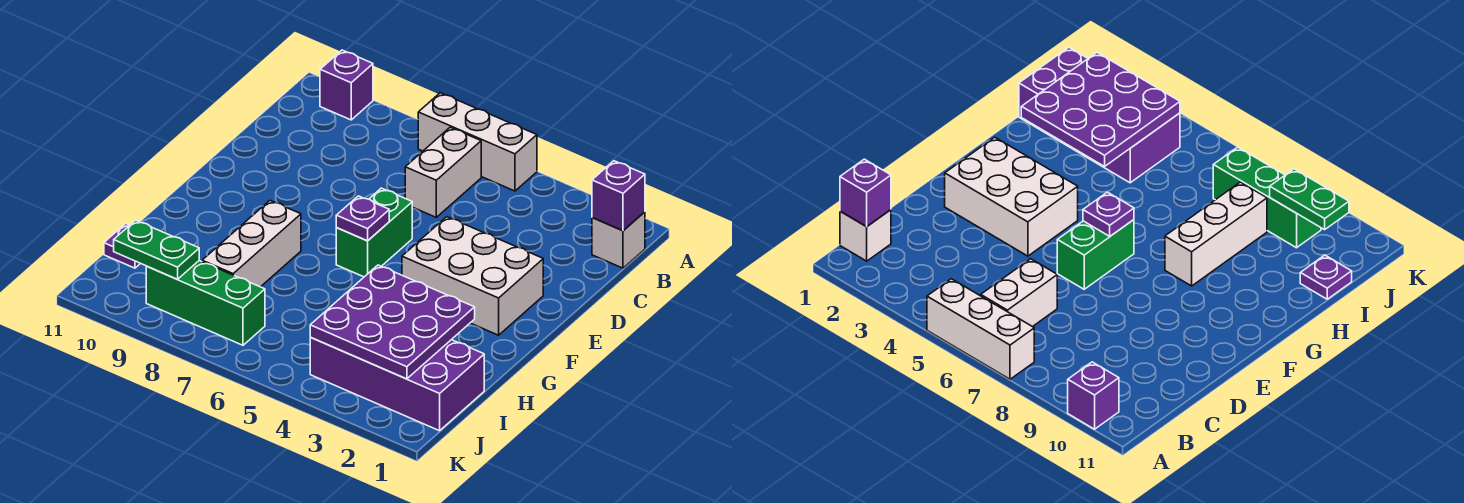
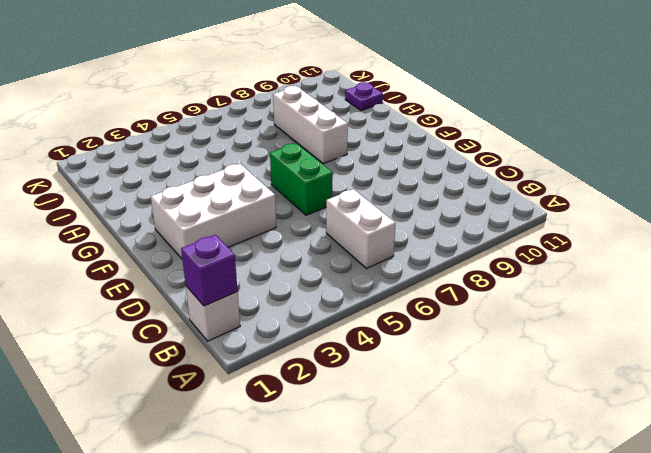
none -> white 1x3 brick [418,93,537,191]
none -> purple 1x1 brick [320,50,373,120]
none -> purple 2x4 brick [310,338,484,431]

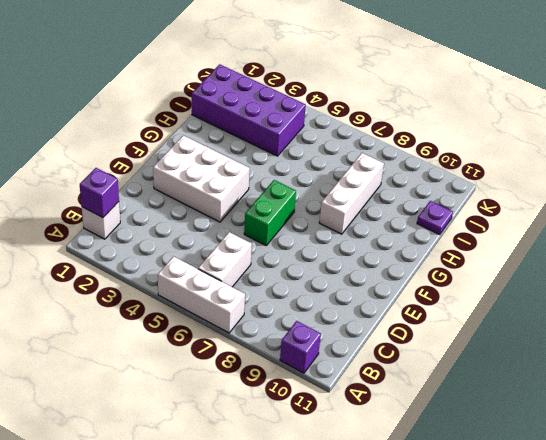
none -> green 1x3 brick [146,261,265,345]
none -> purple 1x1 plate [336,196,389,241]
none -> purple 3x3 plate [310,265,475,379]

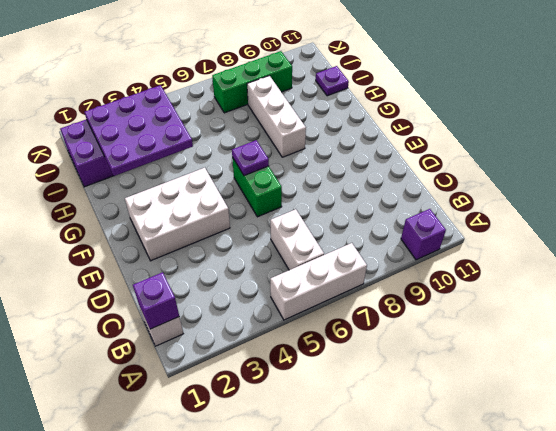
none -> green 1x2 plate [114,220,199,279]

